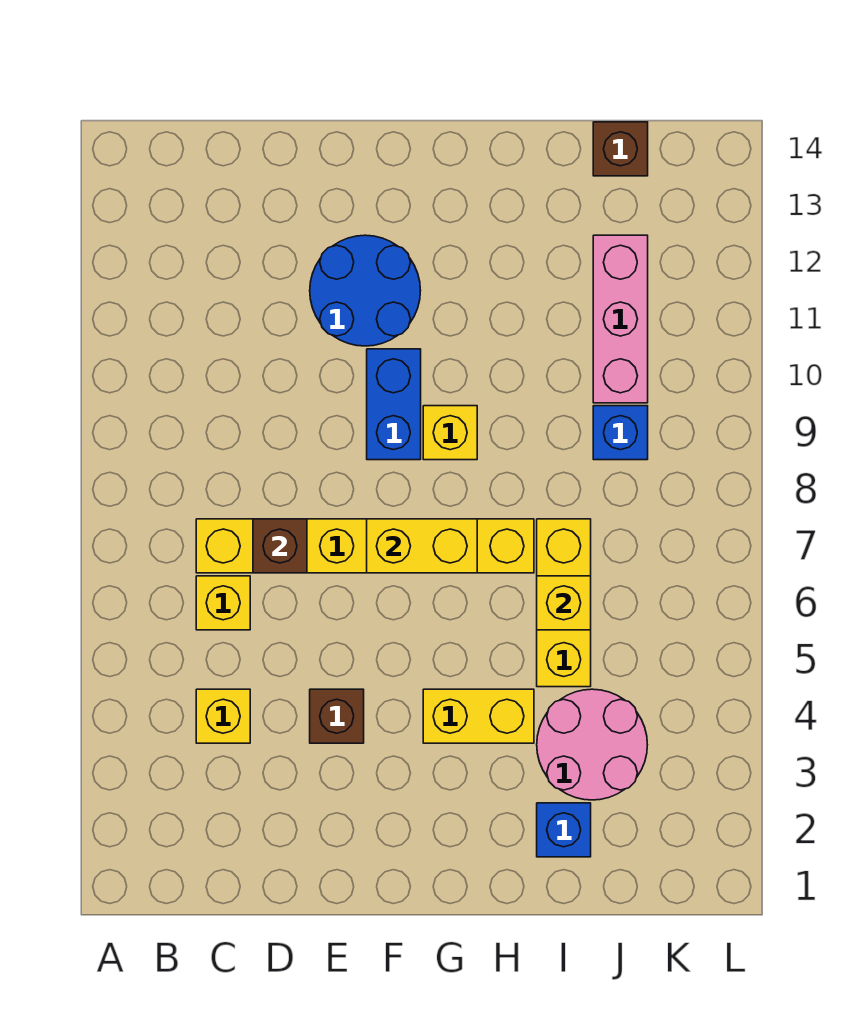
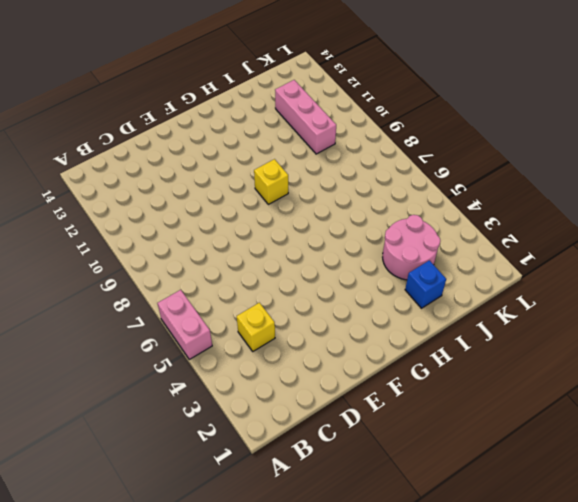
pink 1x2 brick [158,290,212,359] -> none
none -> yellow 1x1 brick [196,576,250,630]
none -> yellow 1x6 brick [196,519,534,573]
none -> brown 1x1 brick [310,689,364,743]

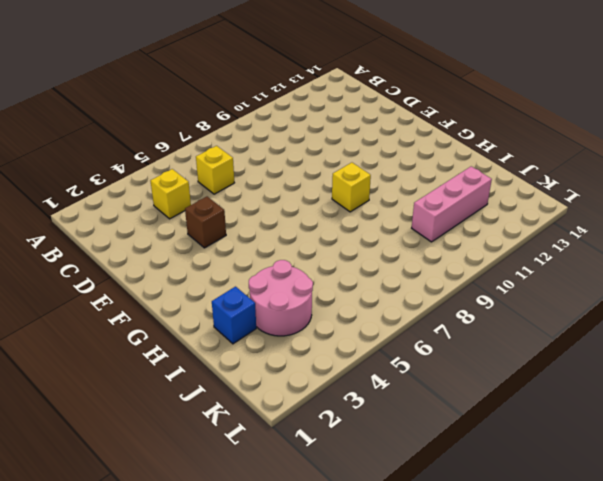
none -> yellow 1x6 brick [196,519,534,573]
none -> blue 2x2 round brick [310,235,421,346]
none -> blue 1x2 brick [367,349,421,460]

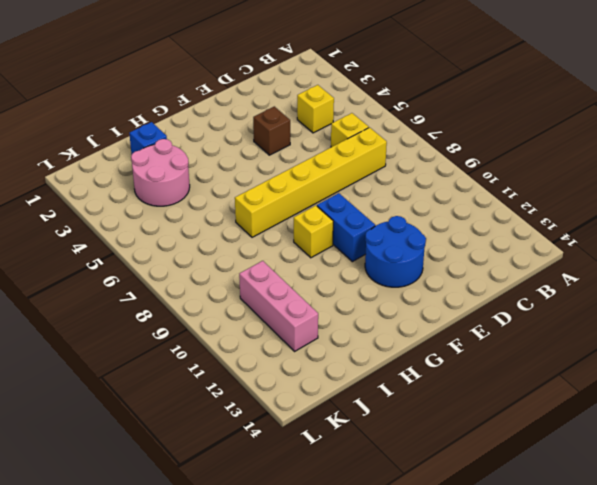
none -> yellow 1x2 brick [423,689,534,743]
none -> yellow 1x3 brick [537,519,591,687]
none -> blue 1x1 brick [593,406,648,460]

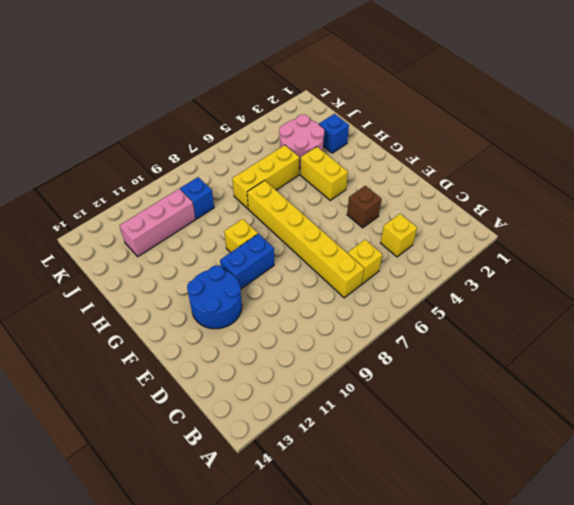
none -> brown 1x1 brick [593,122,648,176]
none -> brown 1x1 brick [253,519,307,573]
none -> yellow 1x2 brick [367,519,477,573]

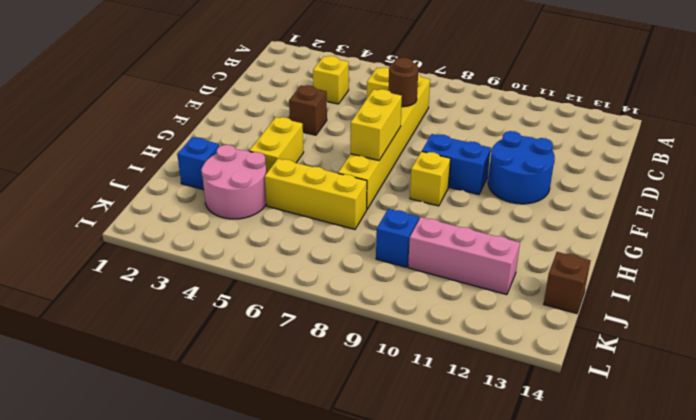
brown 1x1 round brick [389,58,418,107] -> brown 1x1 brick [253,519,307,573]
none -> yellow 1x1 brick [537,576,591,630]

